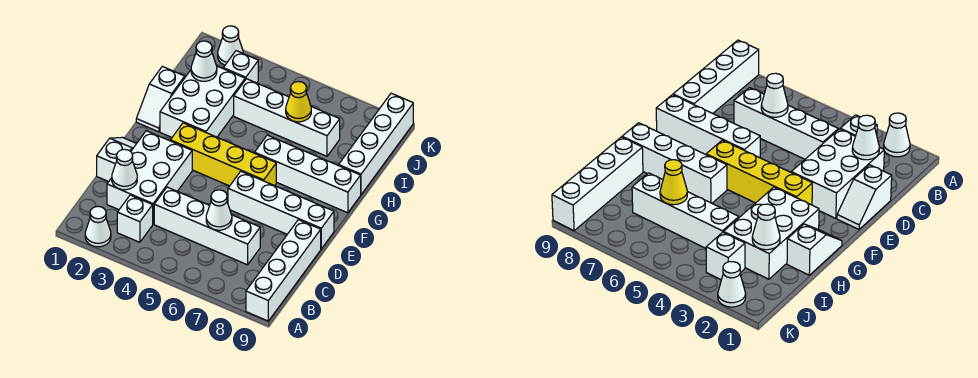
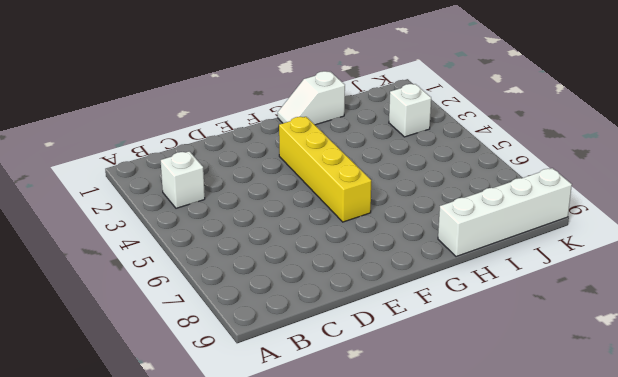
none -> white 1x1 cone [85,206,111,247]
none -> white 1x4 brick [246,220,321,321]
none -> white 2x3 brick [107,131,192,224]

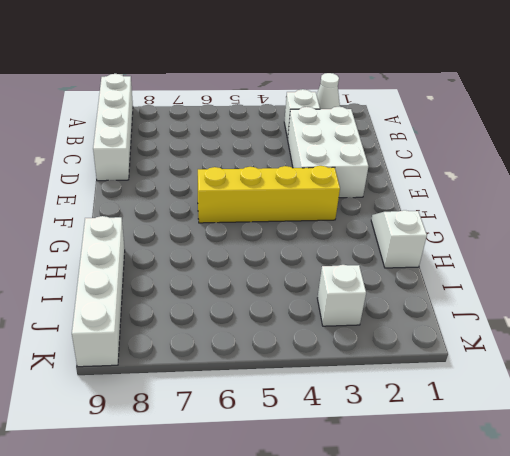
none -> white 1x4 brick [154,187,260,265]
none -> white 1x2 slope [97,137,137,182]
none -> white 1x4 brick [228,171,334,249]

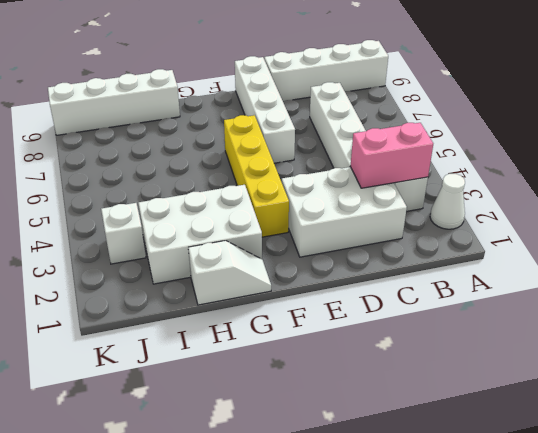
pink 1x2 brick [350,123,433,188] -> none
none -> white 1x2 slope [97,137,137,182]
none -> white 1x4 brick [255,135,361,213]
none -> white 1x4 brick [234,79,340,156]

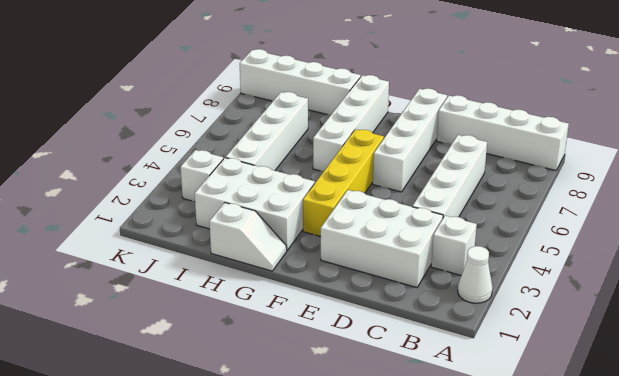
none -> white 1x2 slope [97,137,137,182]
none -> white 1x1 cone [218,26,243,65]
none -> white 1x1 cone [112,149,137,190]

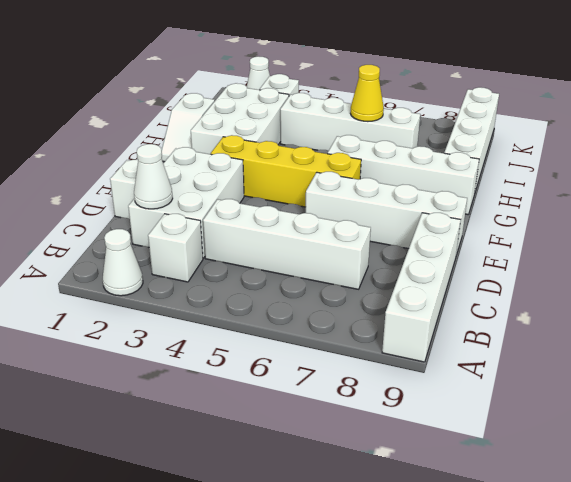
none -> white 1x1 cone [206,190,232,230]
none -> white 1x1 cone [191,41,217,81]

